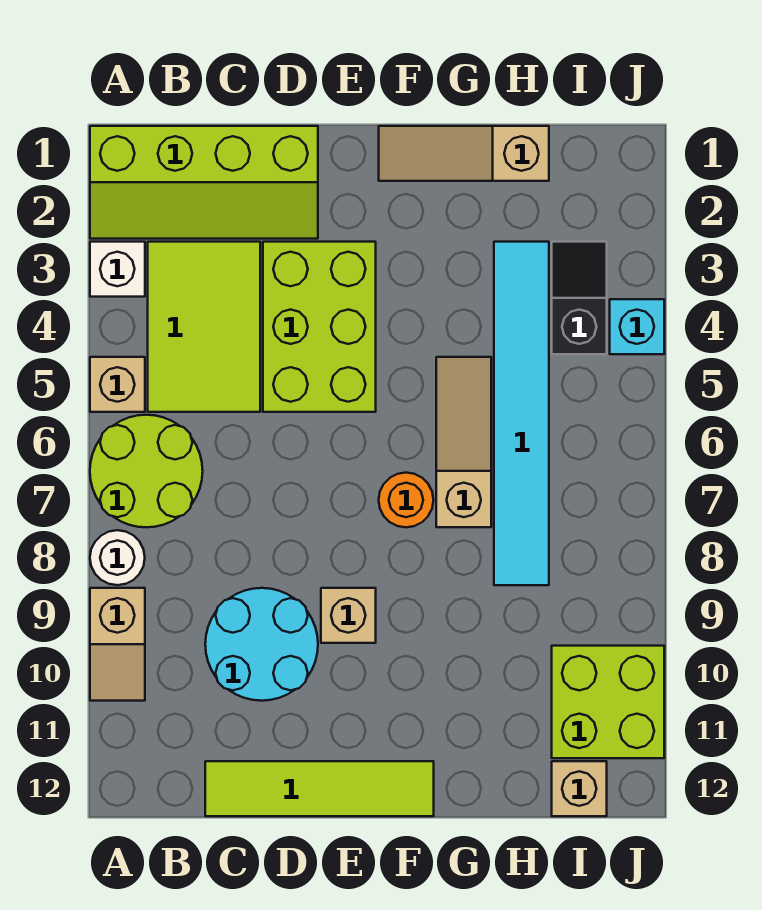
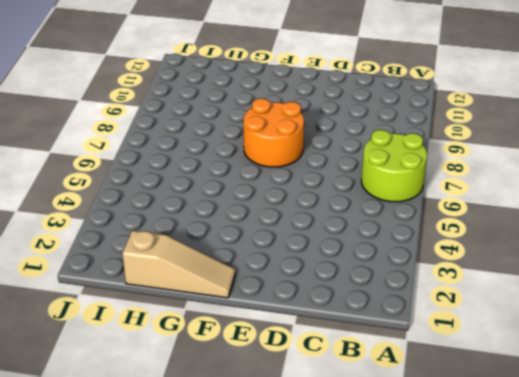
orange 2x2 round brick [244,99,304,167] -> orange 1x1 round brick [379,473,433,527]
none -> lime 2x4 slope [90,126,318,239]
none -> white 1x1 brick [90,242,145,297]
none -> tan 1x1 brick [90,357,145,412]

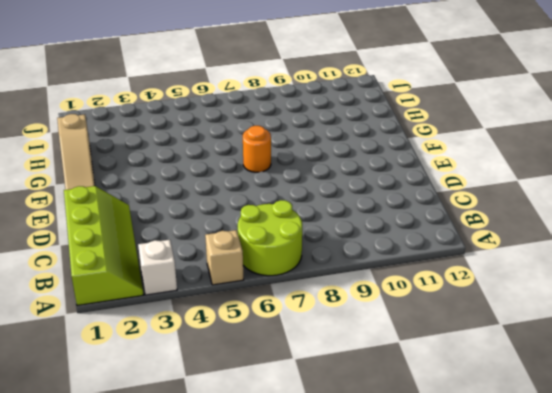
none -> white 1x1 round brick [90,530,145,585]
none -> tan 1x2 slope [90,588,145,701]
none -> lime 2x3 tile [148,242,260,412]

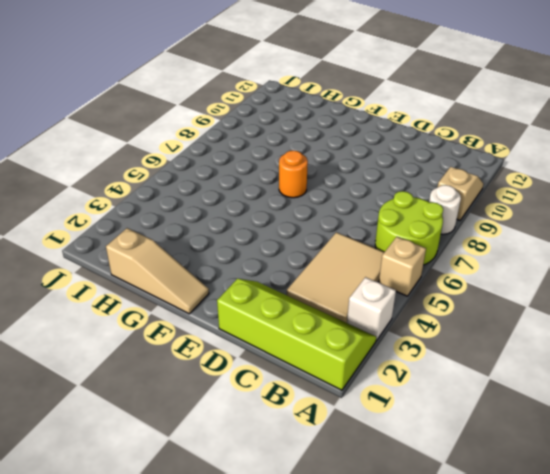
tan 2x3 tile [287,232,384,323] -> lime 2x3 tile [148,242,260,412]
none -> cyan 2x2 round brick [205,588,318,701]
none -> lime 1x4 tile [205,761,434,816]
none -> lime 2x3 brick [263,242,376,412]

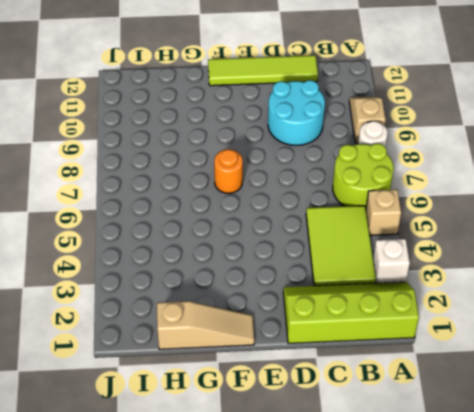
none -> lime 2x3 brick [263,242,376,412]
none -> tan 1x1 brick [321,588,376,643]
none -> tan 1x3 slope [436,357,491,527]

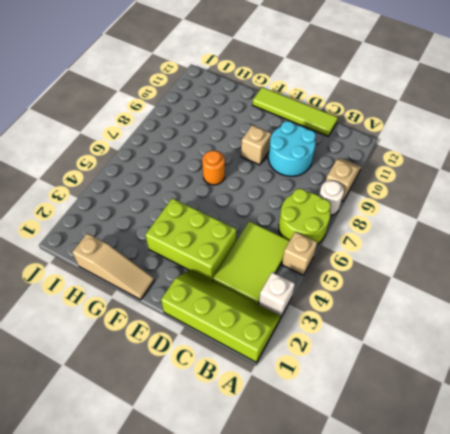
lime 2x3 brick [145,198,236,281] -> lime 2x3 brick turned to [263,242,376,412]
none -> tan 1x3 slope [436,357,491,527]
none -> cyan 1x6 tile [494,242,549,585]
none -> black 1x2 slope [552,242,607,354]

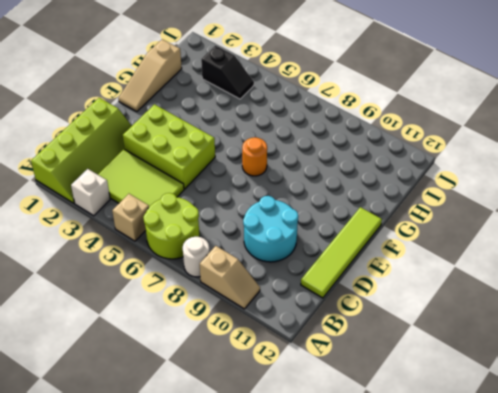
black 1x2 slope [201,45,254,99] -> black 1x2 slope turned to [552,242,607,354]
none -> tan 1x1 brick [321,588,376,643]
none -> tan 1x3 slope [436,357,491,527]
none -> cyan 1x6 tile [494,242,549,585]

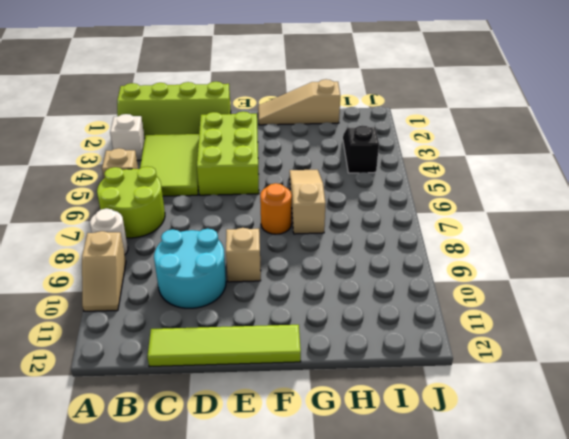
none -> cyan 1x6 tile [494,242,549,585]
none -> lime 2x2 brick [552,646,664,758]
none -> tan 1x1 brick [552,761,607,816]

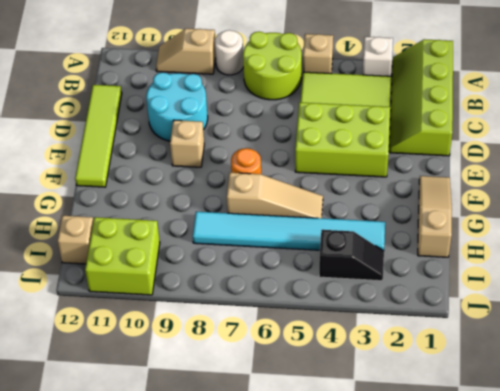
none -> cyan 1x1 brick [610,299,664,354]

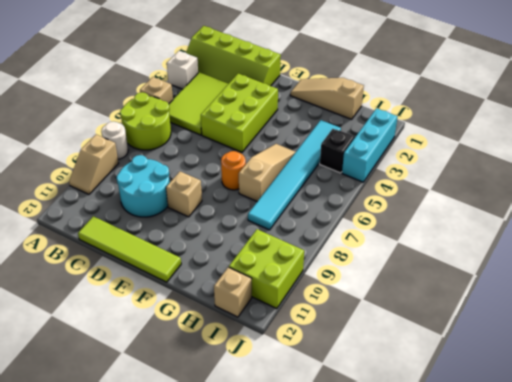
cyan 1x3 brick [342,108,398,182] -> cyan 1x1 brick [610,299,664,354]

